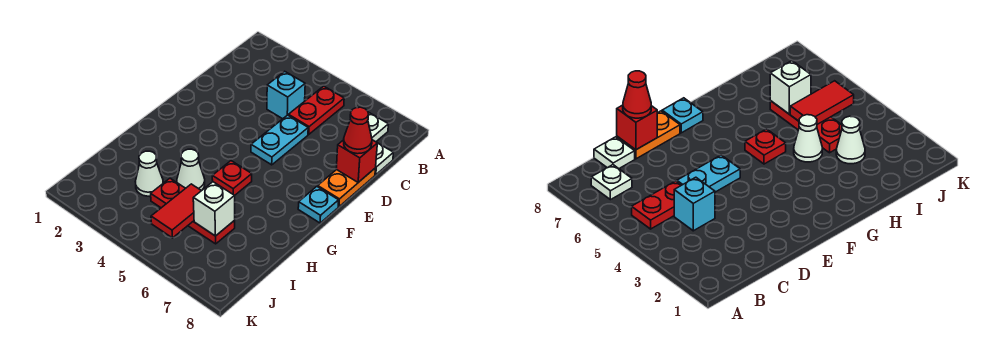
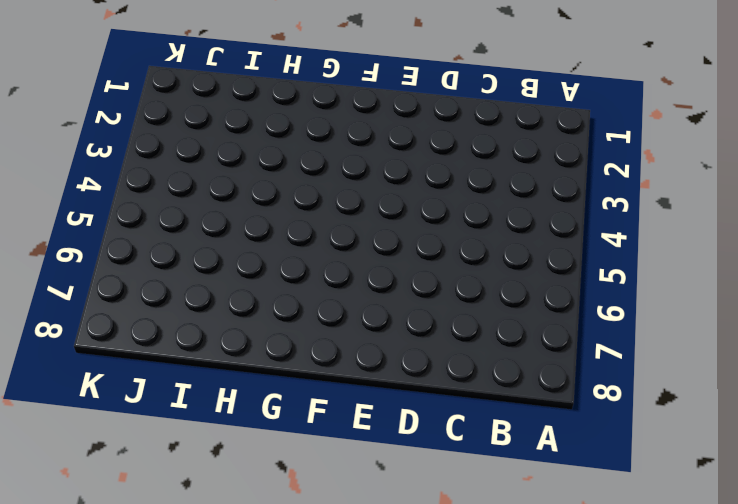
none -> red 1x2 plate [288,86,344,134]
none -> white 1x1 plate [368,112,388,142]
none -> cyan 1x1 brick [267,71,305,119]

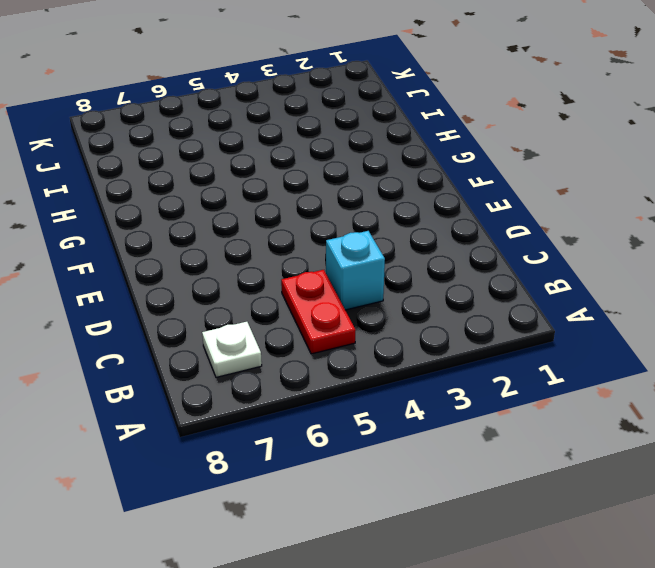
none -> white 1x1 plate [375,143,393,175]
none -> cyan 1x2 plate [251,115,308,165]
none -> orange 1x2 plate [318,168,376,207]

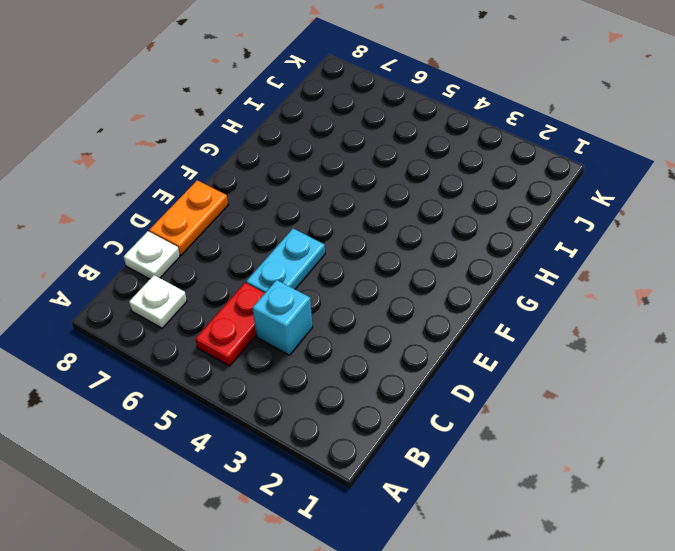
none -> cyan 1x1 plate [298,187,339,223]
none -> red 1x1 plate [212,161,252,195]
none -> white 1x1 cone [177,149,205,191]

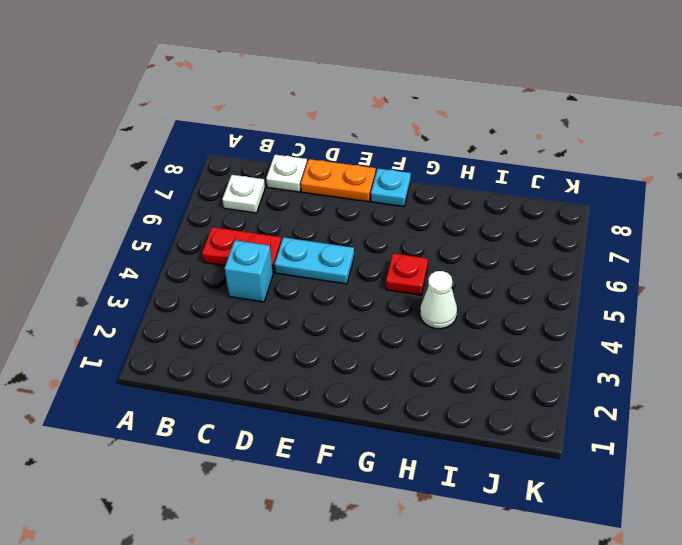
none -> white 1x1 cone [135,151,163,196]
none -> red 1x3 plate [151,178,235,244]
none -> red 1x1 brick [336,140,377,182]

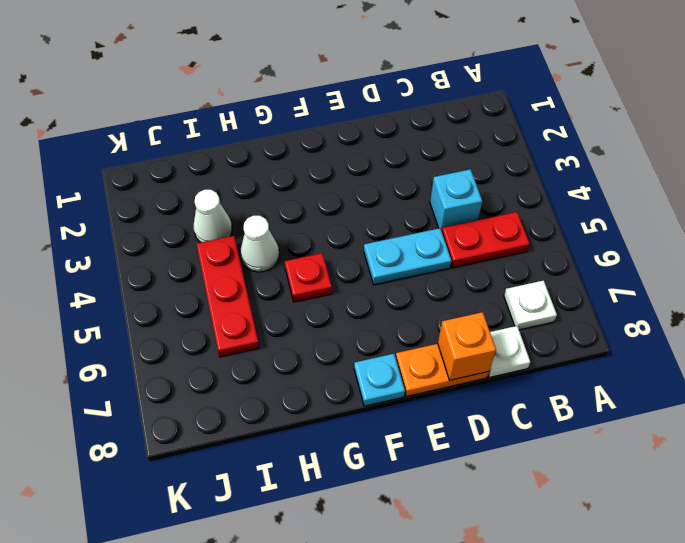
orange 1x1 brick [438,312,496,380] -> red 1x1 brick [336,140,377,182]
none -> red 1x2 tile [151,184,201,238]
none -> white 1x1 brick [193,182,235,236]
none -> red 1x1 cone [344,107,372,154]

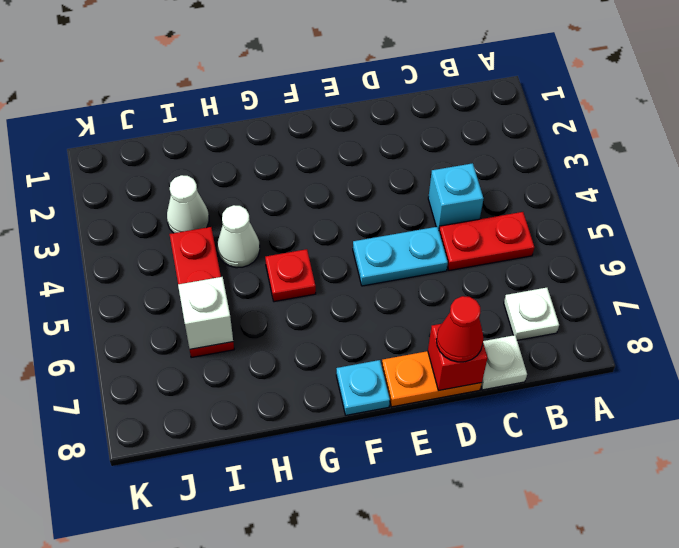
none -> red 1x2 tile [151,184,201,238]

